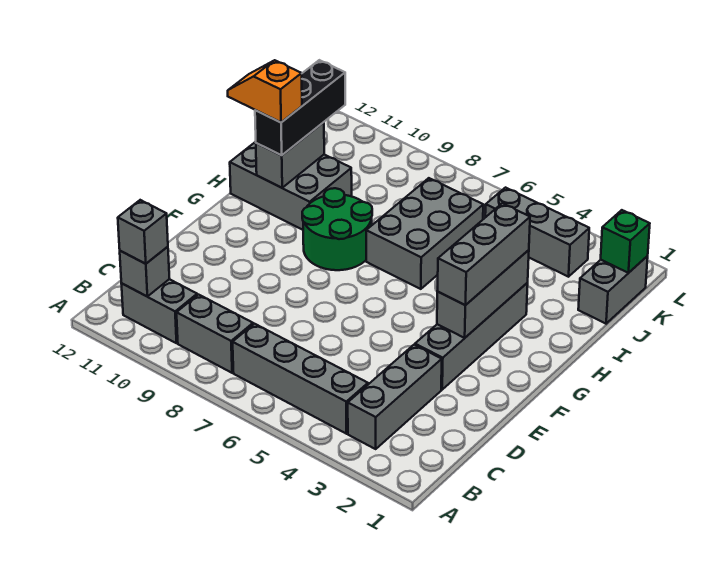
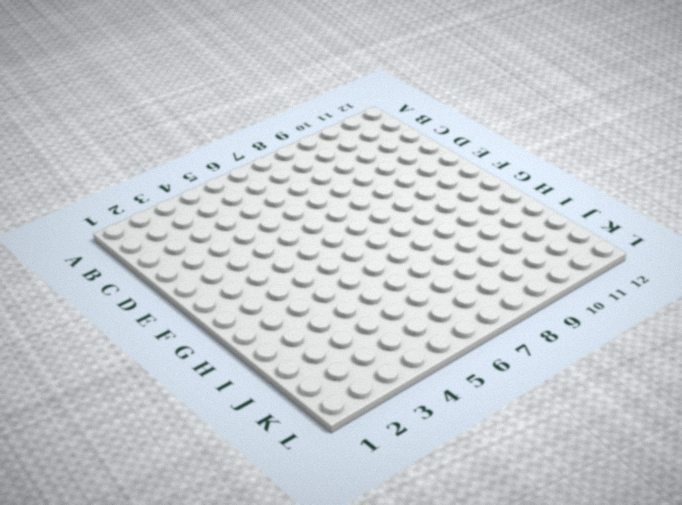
none -> grey 1x3 brick [348,345,442,449]
none -> grey 1x4 brick [233,324,368,434]
none -> grey 1x2 brick [177,295,253,373]

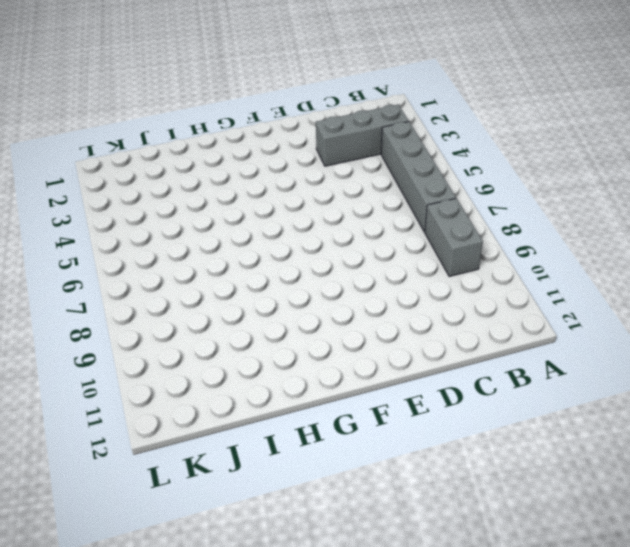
none -> grey 1x2 brick [121,279,197,343]
none -> grey 1x4 brick [415,283,528,390]
none -> green 2x2 round brick [302,188,372,270]

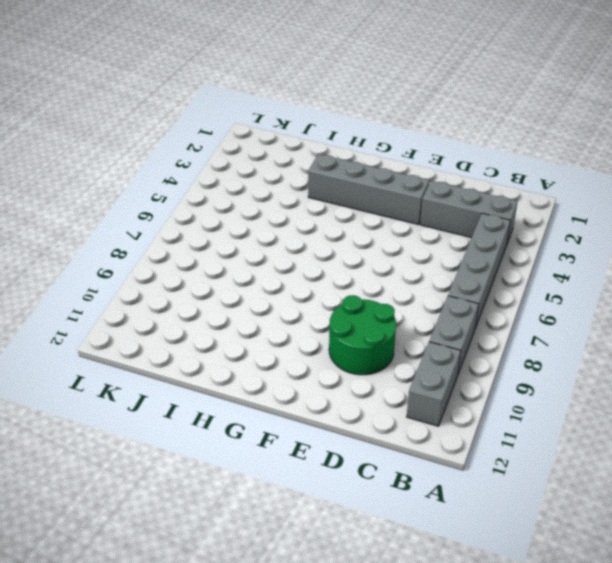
green 2x2 round brick [329,295,396,375] -> green 2x2 round brick moved to [302,188,372,270]
none -> grey 2x3 brick [366,178,483,289]
none -> grey 2x3 brick [230,142,352,230]
none -> grey 1x2 brick [578,256,648,324]

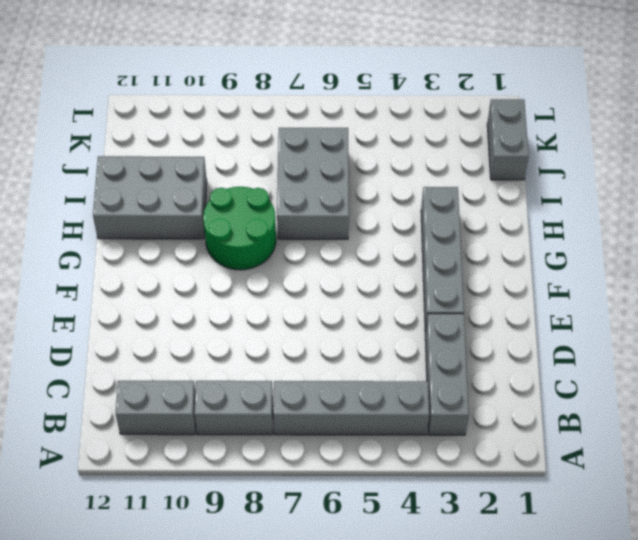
none -> grey 1x3 brick [485,188,590,277]
none -> grey 1x1 brick [120,247,170,296]
none -> grey 1x3 brick [437,250,529,338]

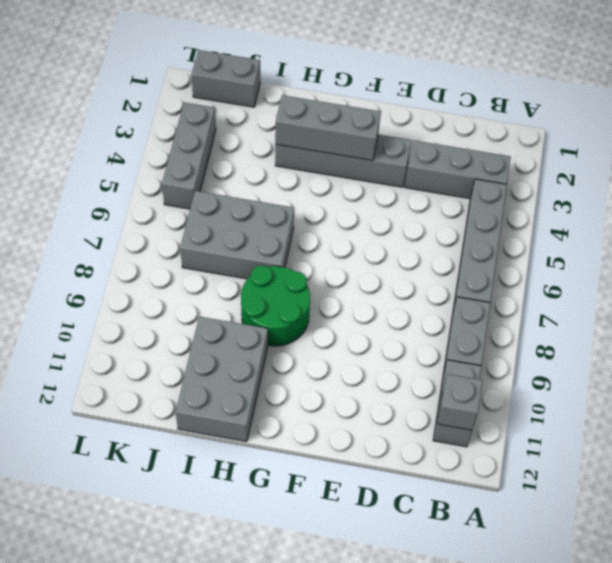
none -> grey 1x2 brick [256,122,324,188]
none -> green 1x1 brick [601,210,650,273]
none -> grey 1x1 brick [118,200,168,264]

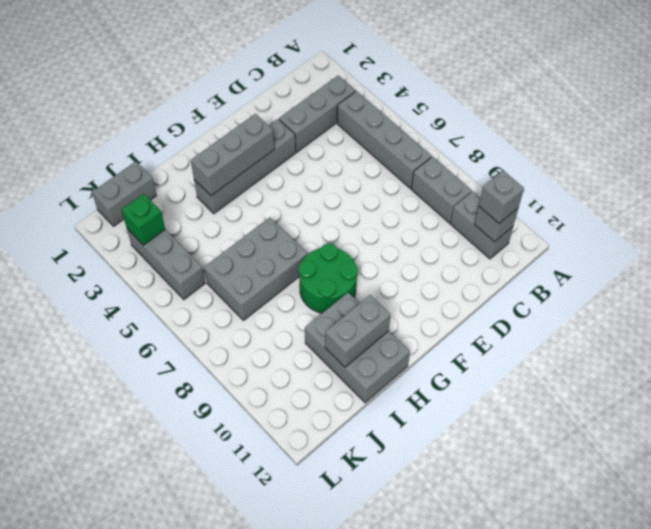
green 1x1 brick [121,194,165,245] -> green 1x1 brick moved to [601,210,650,273]
none -> grey 1x3 brick [437,203,530,305]
none -> black 1x3 brick [255,60,345,155]
none -> orange 1x2 slope [228,60,302,122]

